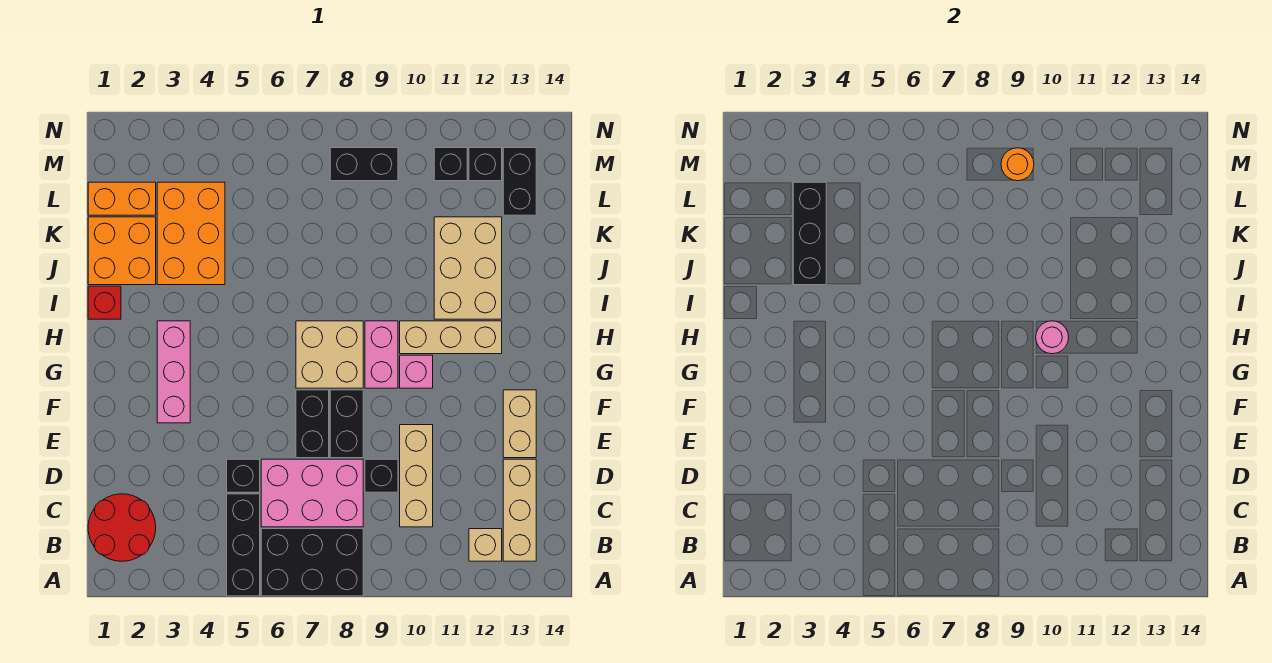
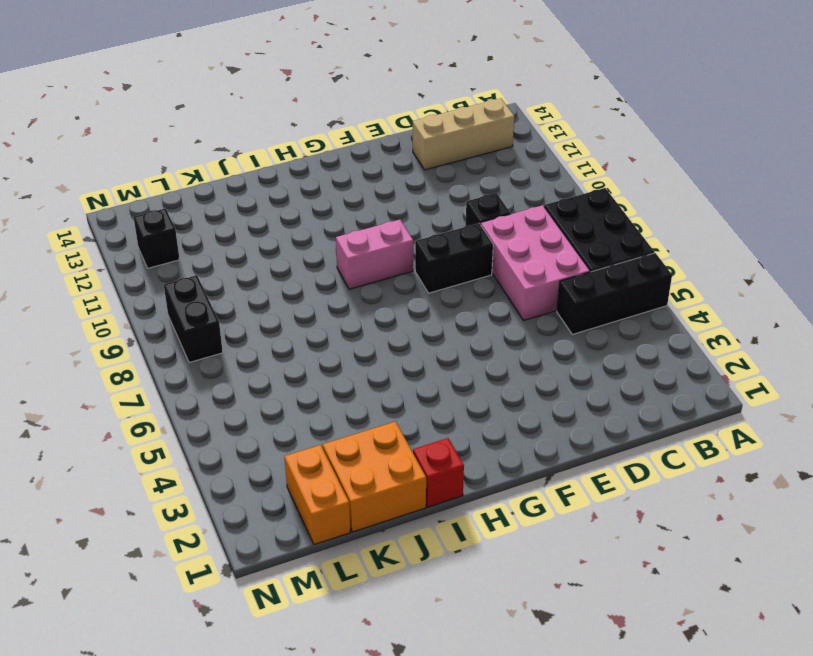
none -> red 2x2 round brick [88,494,156,561]
none -> tan 1x1 brick [469,529,502,561]
none -> tan 1x3 brick [400,425,433,527]

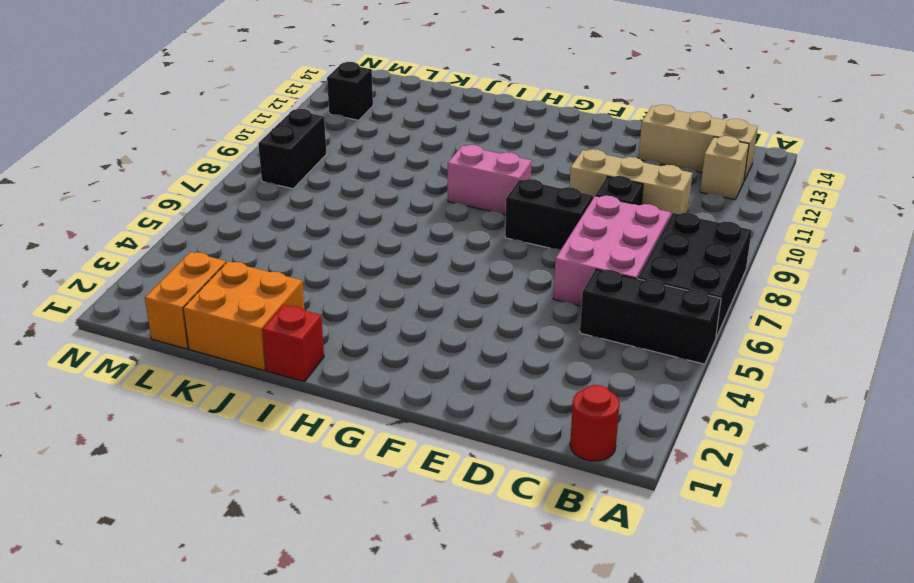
red 1x1 round brick [570,385,620,461] -> red 2x2 round brick [88,494,156,561]
none -> black 1x1 brick [227,459,260,492]
none -> black 1x2 brick [296,390,329,458]
none -> tan 1x2 brick [503,390,536,458]

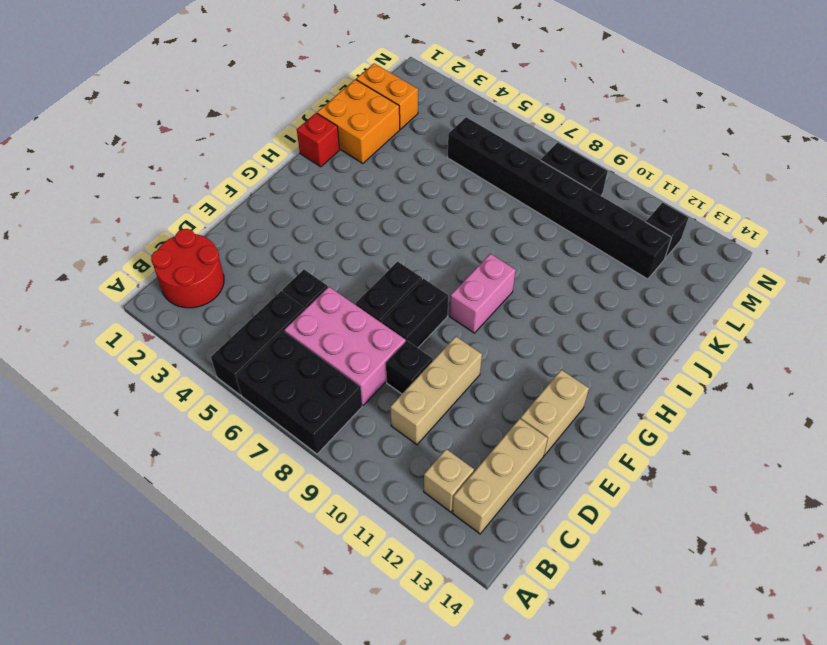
black 1x8 brick [447,117,672,279] -> none
none -> pink 1x3 brick [157,321,190,423]
none -> tan 2x2 brick [296,321,363,388]
none -> pink 1x1 brick [400,355,433,388]

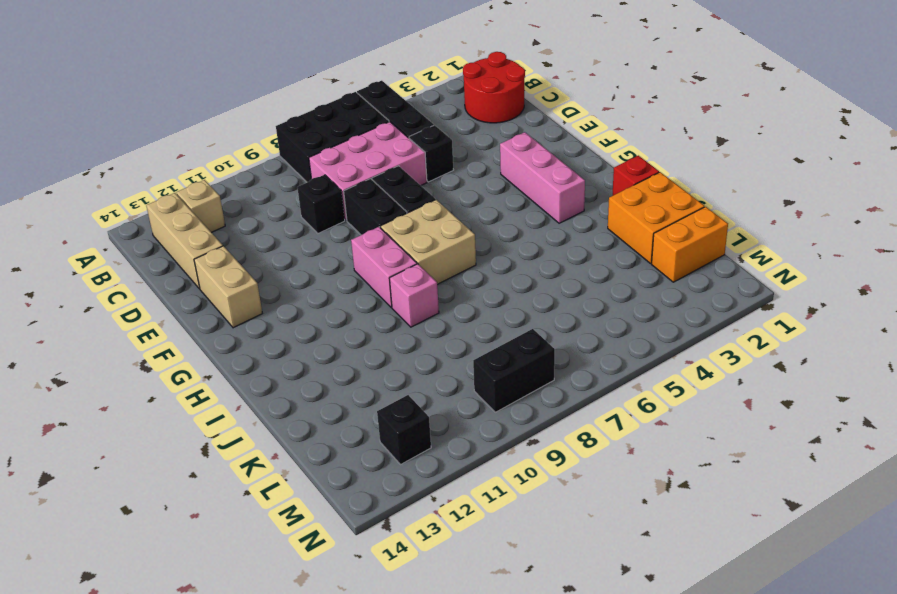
pink 1x1 brick [389,264,439,327] -> pink 1x1 brick moved to [400,355,433,388]
none -> tan 1x3 brick [400,425,433,527]
none -> tan 1x3 brick [400,321,502,354]
none -> tan 2x3 brick [434,217,502,319]

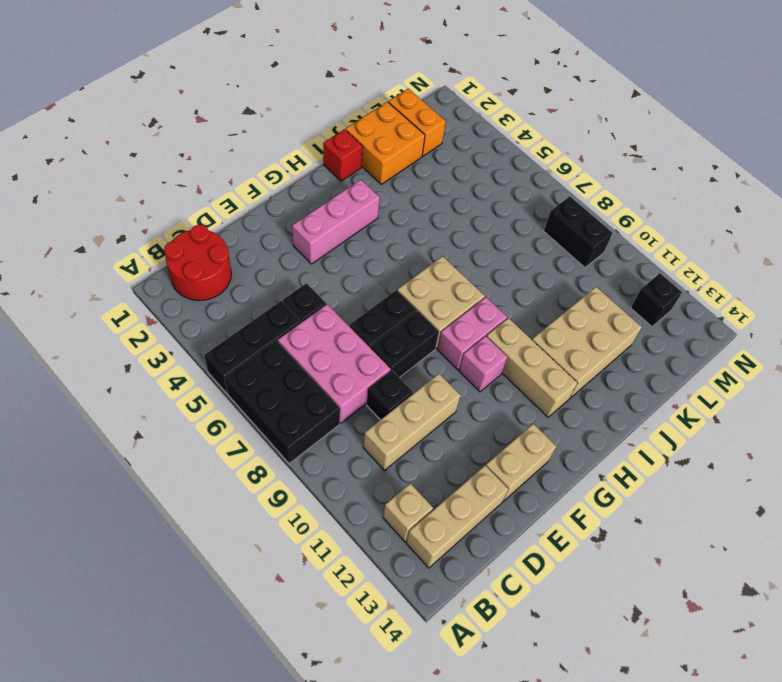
none -> orange 2x3 brick [157,182,225,285]
none -> black 1x2 brick [503,148,536,215]
none -> black 1x1 brick [434,148,467,181]

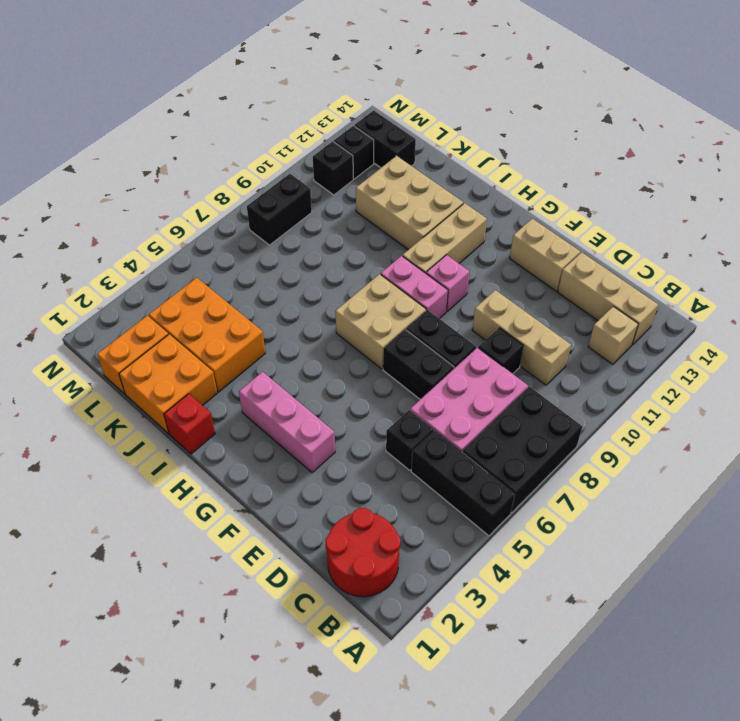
none -> pink 1x1 round brick [1036,321,1069,354]
none -> black 1x3 brick [793,182,826,285]
none -> orange 1x1 round brick [1001,148,1034,181]

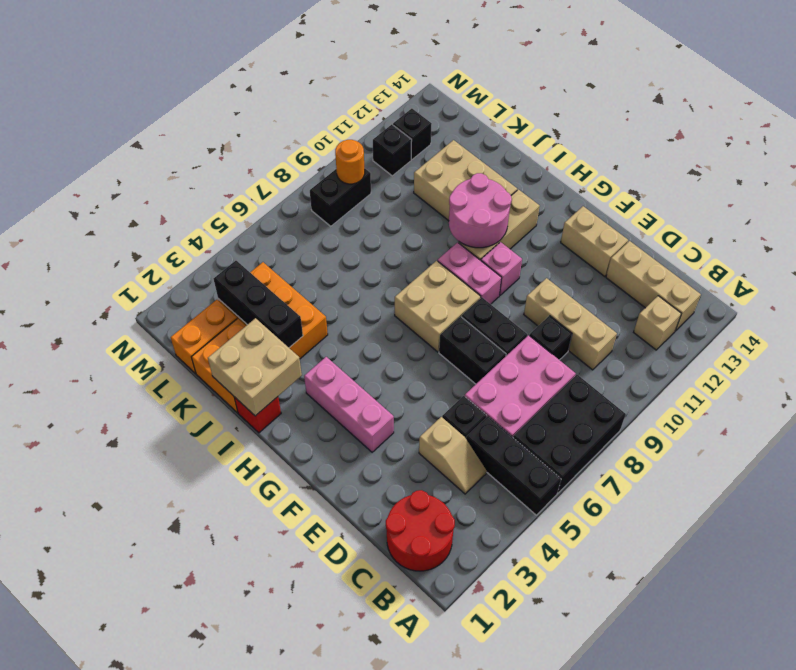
tan 1x2 slope [419,417,487,494] -> none
pink 2x2 round brick [449,173,512,248] -> pink 1x1 round brick [1036,321,1069,354]
tan 2x2 brick [208,318,302,416] -> none
none -> black 1x2 brick [503,148,536,215]

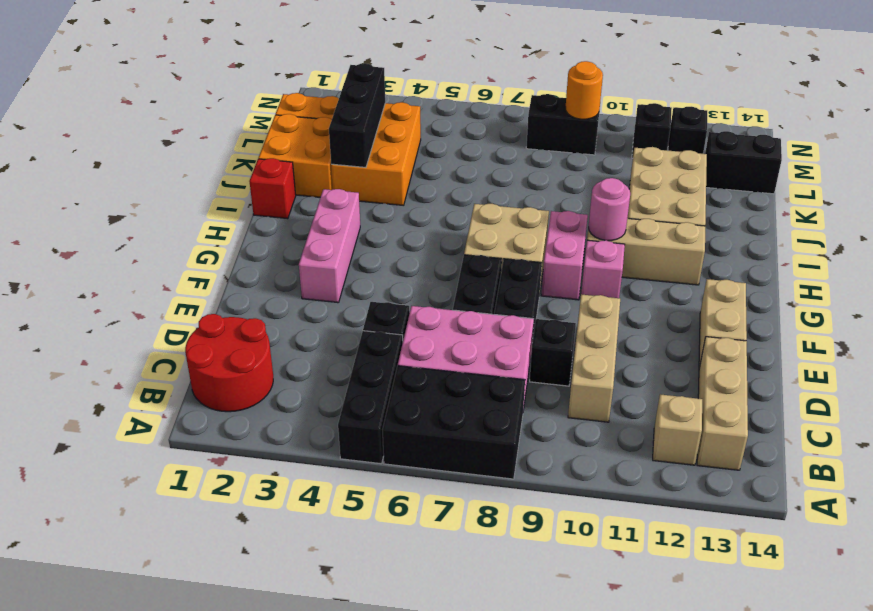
black 1x2 brick [705,131,782,194] -> black 1x2 brick turned to [503,148,536,215]

